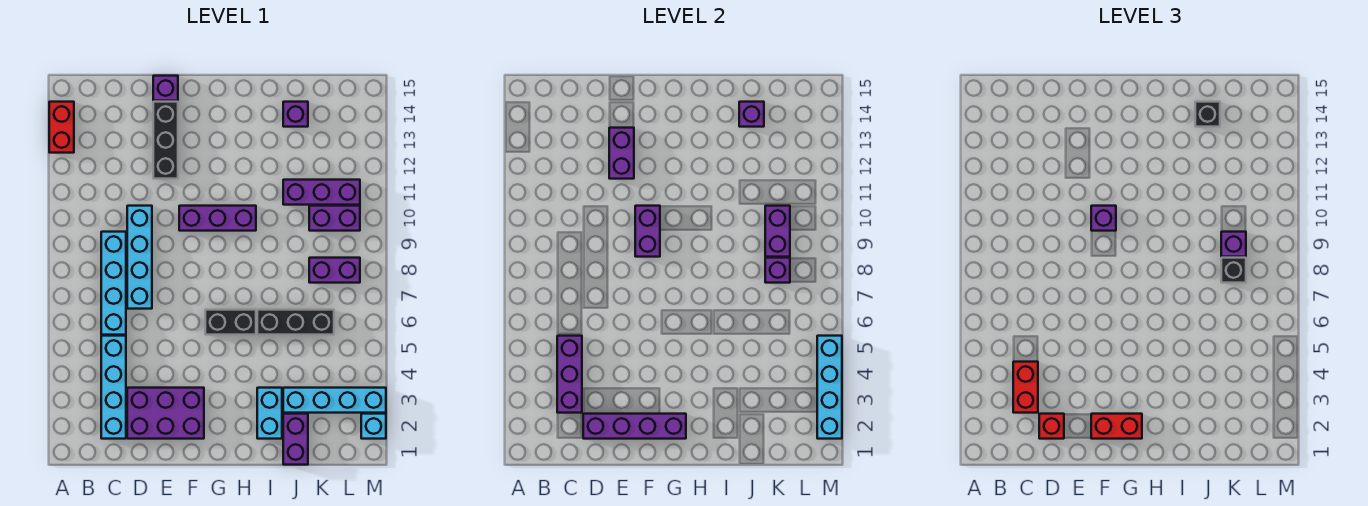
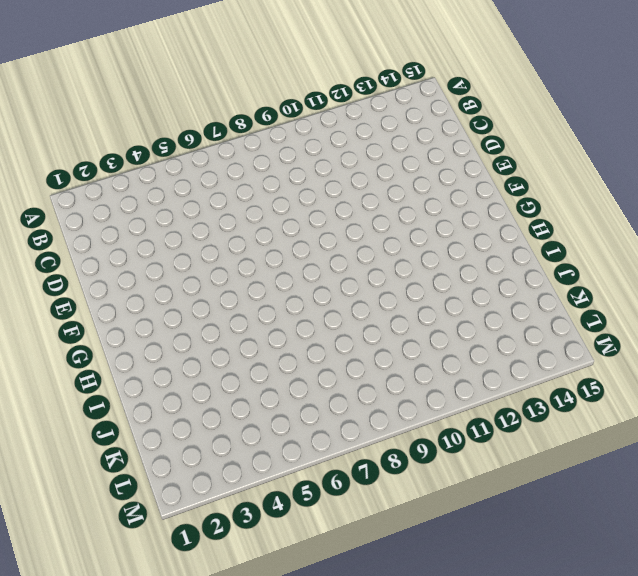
none -> red 1x2 brick [49,102,74,153]
none -> cyan 1x4 brick [101,336,126,439]
none -> cyan 1x4 brick [101,232,126,335]
none -> purple 2x3 brick [127,388,204,439]

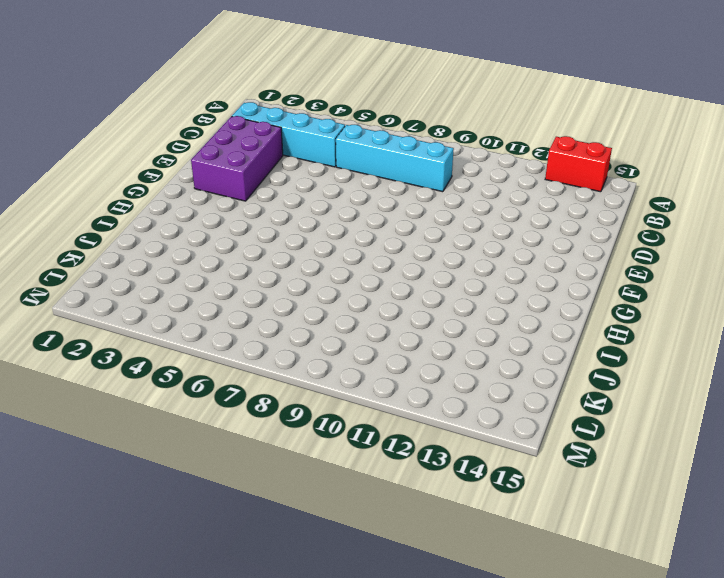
none -> cyan 1x4 brick [127,206,152,309]
none -> black 1x3 brick [153,102,178,179]
none -> purple 1x1 brick [153,76,178,101]
none -> purple 1x3 brick [179,206,256,231]

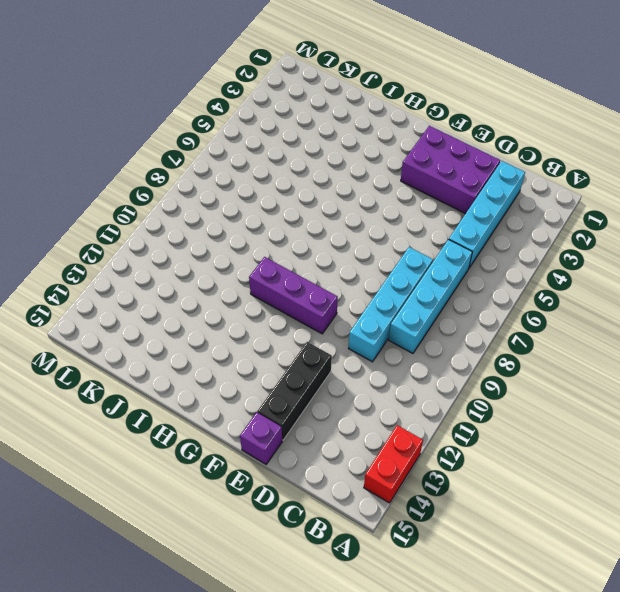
none -> black 1x2 brick [205,310,256,335]
none -> cyan 1x2 brick [257,388,282,439]
none -> black 1x3 brick [257,310,334,335]
none -> purple 1x2 brick [283,414,308,465]

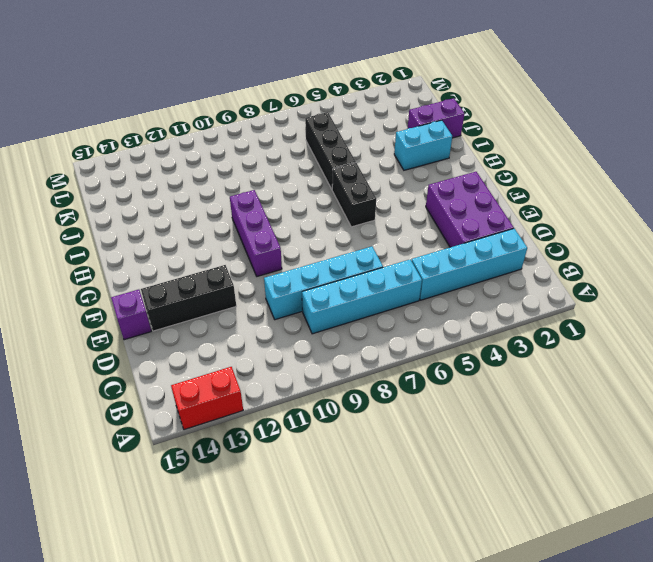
none -> cyan 1x4 brick [283,388,386,413]
none -> purple 1x3 brick [283,180,360,205]
none -> purple 1x1 brick [283,102,308,127]
none -> purple 1x2 brick [309,258,360,283]

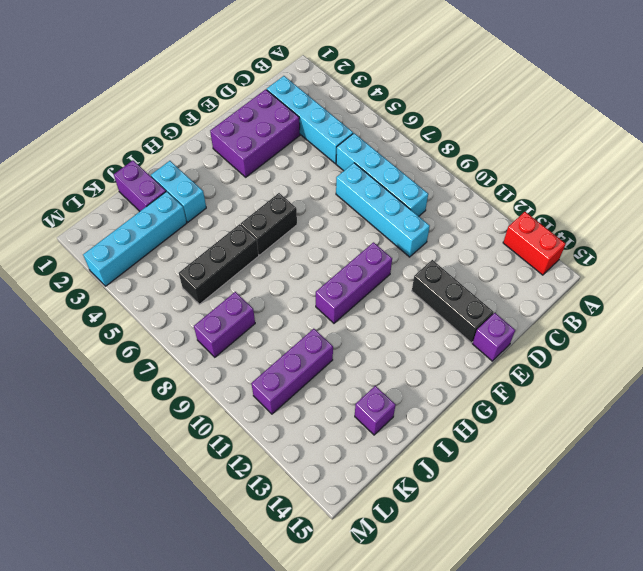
none -> purple 1x2 brick [309,206,360,231]
none -> cyan 1x1 brick [361,414,386,439]
none -> purple 1x3 brick [557,336,582,413]
none -> purple 1x4 brick [583,414,686,439]

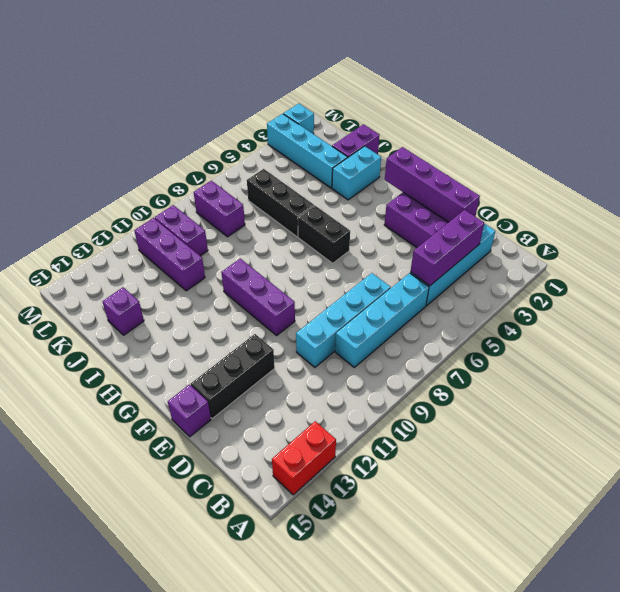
none -> purple 1x2 brick [609,128,634,179]
none -> purple 1x2 brick [635,206,660,257]
none -> purple 1x1 brick [739,102,764,127]
none -> purple 1x1 brick [765,258,790,283]

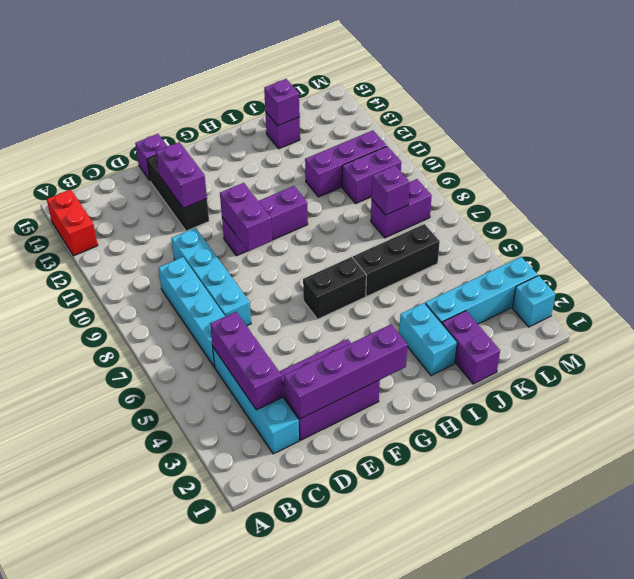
none -> purple 1x2 brick [765,206,790,257]
none -> cyan 1x4 brick [817,336,842,439]
none -> red 1x2 brick [1013,362,1038,413]
none -> red 1x1 brick [1039,414,1064,439]

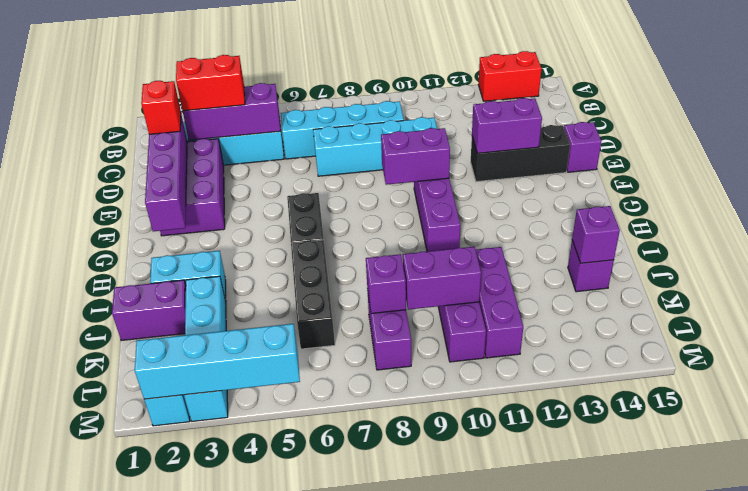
none -> red 1x2 brick [1091,414,1142,439]
none -> purple 1x1 brick [1091,206,1116,231]
none -> black 1x1 brick [1195,102,1220,127]
none -> black 1x1 brick [1221,258,1246,283]

